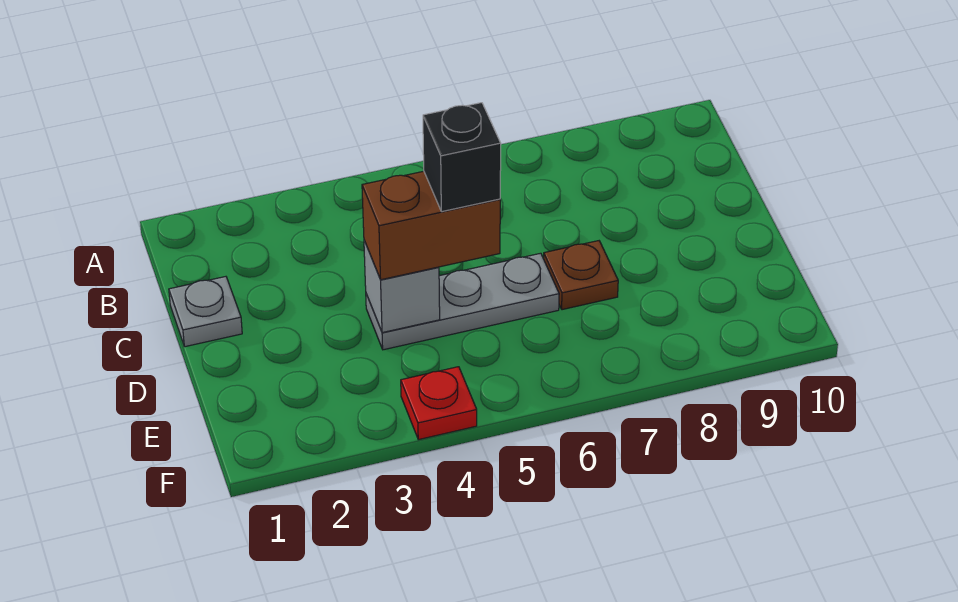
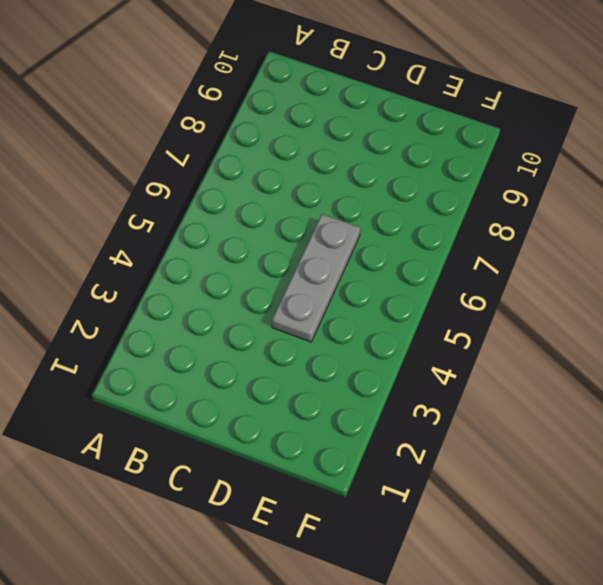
none -> grey 1x1 plate [169,277,242,347]
none -> brown 1x1 plate [544,241,618,310]

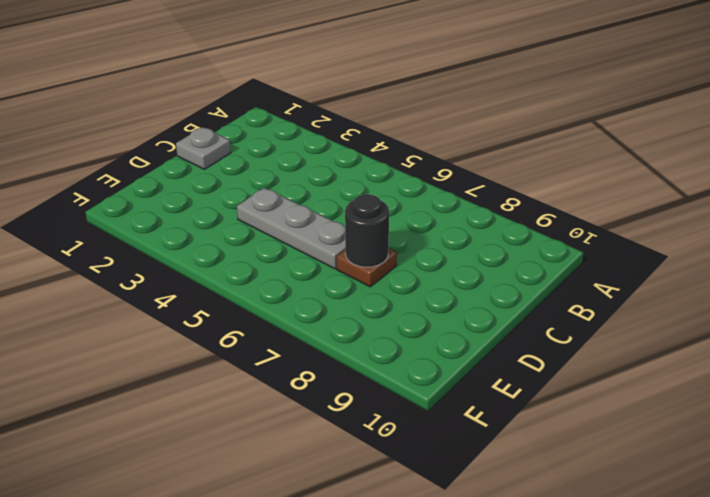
black 1x1 round brick [345,194,389,267] -> none
none -> red 1x1 plate [401,367,477,440]
none -> grey 1x1 brick [364,240,440,333]

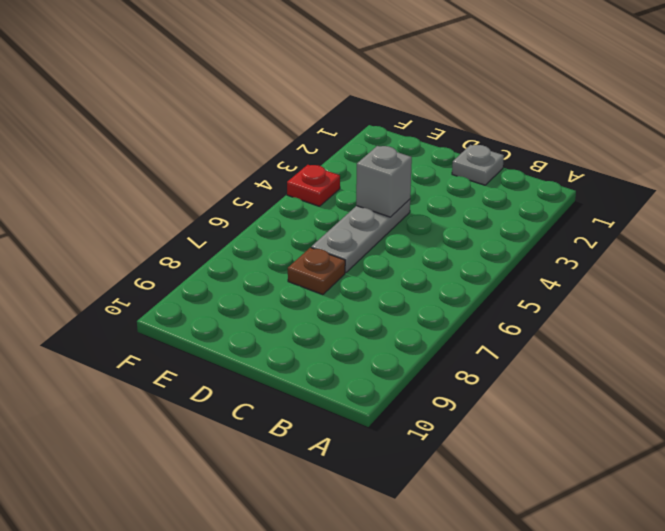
none -> brown 1x2 brick [362,171,500,280]
none -> black 1x1 brick [423,103,501,212]

